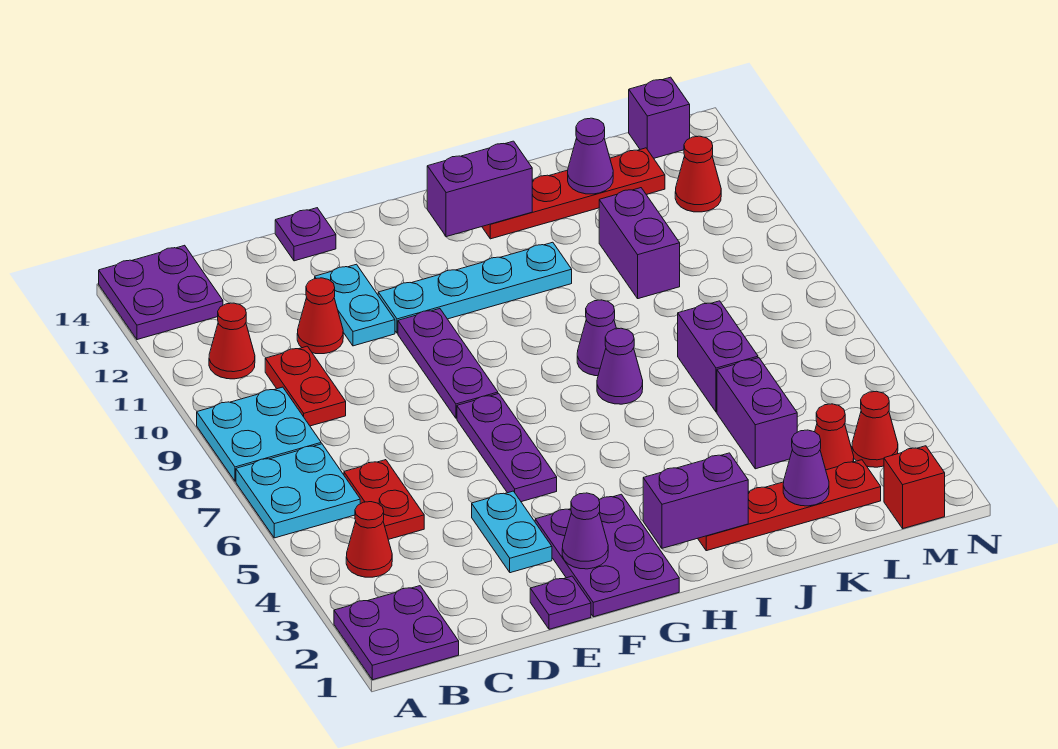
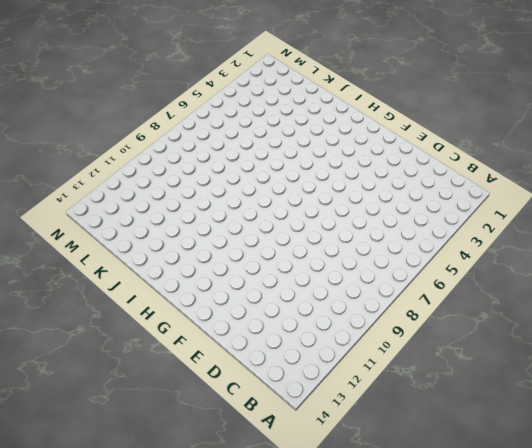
none -> purple 2x2 plate [334,586,459,680]
none -> cyan 2x2 plate [236,444,360,538]
none -> cyan 2x2 plate [197,387,321,481]
none -> purple 2x2 plate [99,245,223,340]

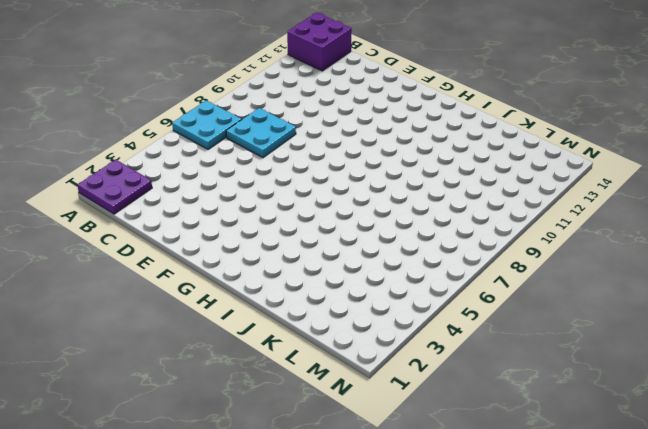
purple 2x2 brick [287,13,352,71] -> purple 2x2 plate [99,245,223,340]
cyan 2x2 plate [226,108,296,158] -> cyan 2x2 plate moved to [197,387,321,481]
none -> red 1x1 cone [346,502,392,577]
none -> red 1x1 cone [209,303,255,379]
none -> red 1x2 plate [344,460,424,539]
none -> red 1x2 plate [265,346,346,426]

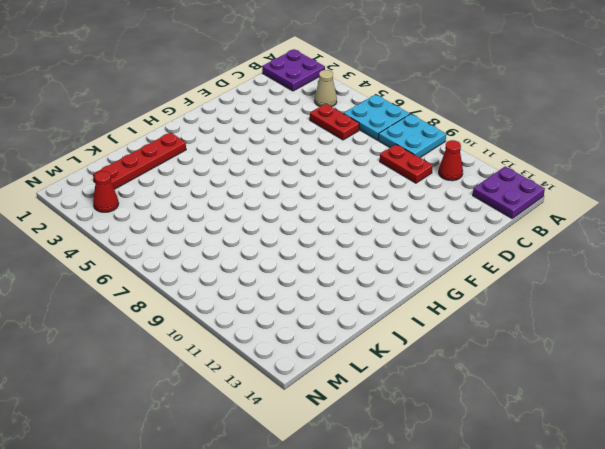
tan 1x1 cone [315,70,337,106] -> red 1x1 cone [346,502,392,577]
none -> red 1x1 cone [297,278,343,354]
none -> purple 1x1 plate [530,576,591,629]
none -> cyan 1x2 plate [472,491,552,573]
none -> cyan 1x2 plate [315,264,395,346]

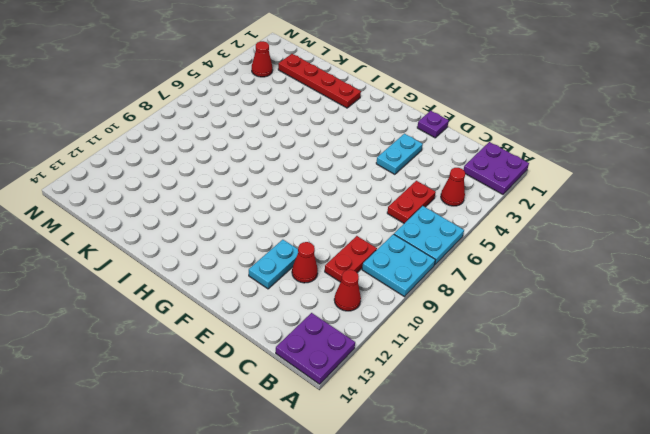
none -> purple 1x1 plate [275,208,336,261]
none -> purple 2x3 plate [535,494,679,617]
none -> purple 1x3 plate [457,394,557,502]
none -> purple 1x3 plate [398,309,498,418]

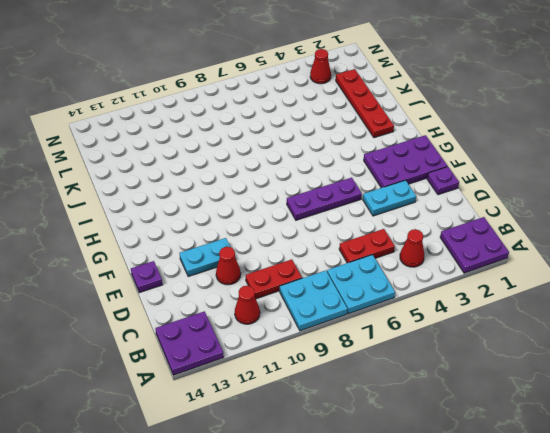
none -> purple 1x3 plate [398,309,498,418]
none -> cyan 1x4 plate [378,242,572,333]
none -> purple 1x1 cone [597,328,643,404]
none -> purple 1x1 cone [577,300,616,376]

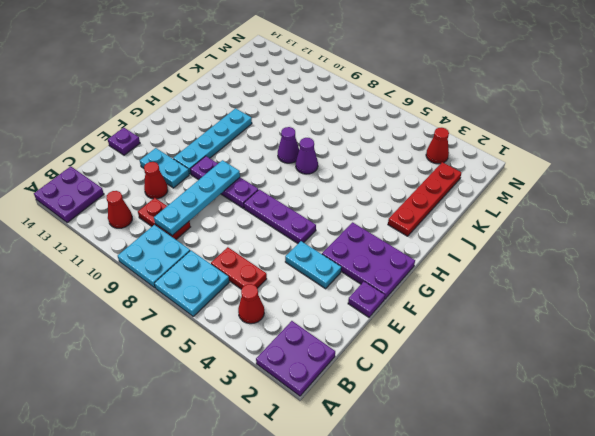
cyan 1x4 plate [154,160,240,236] -> none
none -> red 1x4 plate [482,148,665,239]
none -> purple 1x2 brick [717,358,797,469]
none -> purple 1x2 brick [678,301,758,412]
none -> purple 1x2 brick [599,188,680,299]

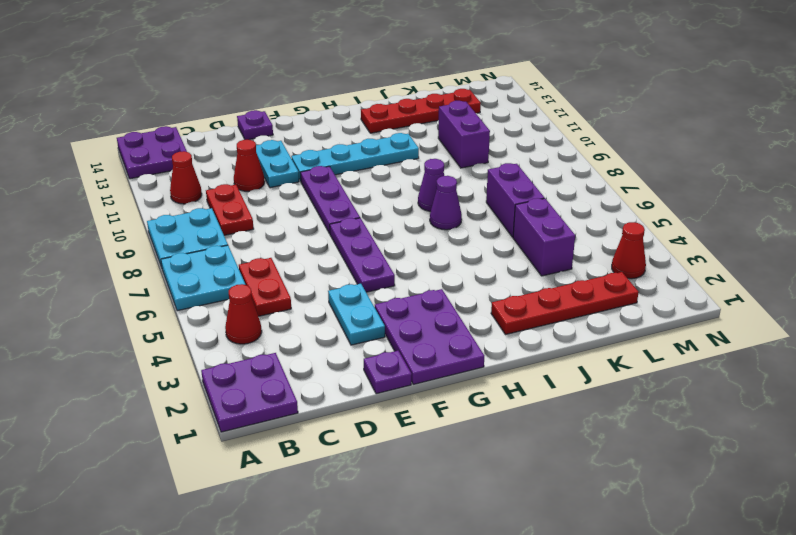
none -> red 1x1 cone [815,404,854,470]
none -> red 1x1 brick [884,446,945,528]
none -> red 1x1 cone [675,136,721,212]
none -> purple 1x1 brick [629,77,690,158]

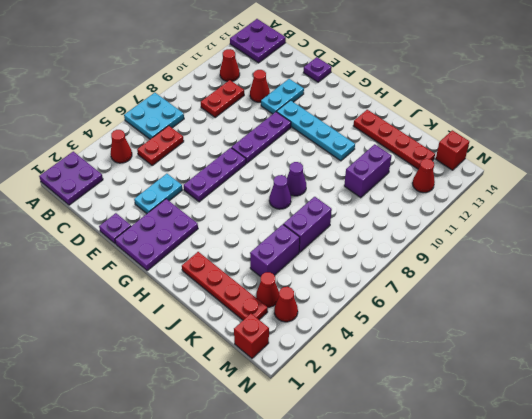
red 1x1 brick [436,130,469,170] -> purple 1x1 brick [629,77,690,158]
none -> cyan 2x2 plate [197,387,321,481]
none -> purple 1x1 cone [562,493,608,569]
none -> purple 1x2 brick [643,453,748,548]
none -> purple 1x2 brick [427,141,532,237]

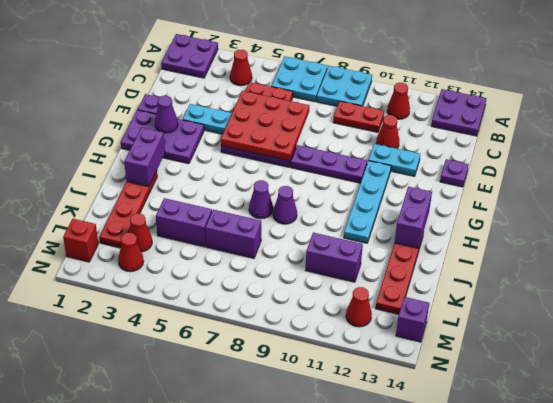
red 3x3 plate [221,91,309,161] -> none
none -> purple 1x1 cone [783,430,829,506]
none -> purple 1x1 cone [568,118,613,194]

